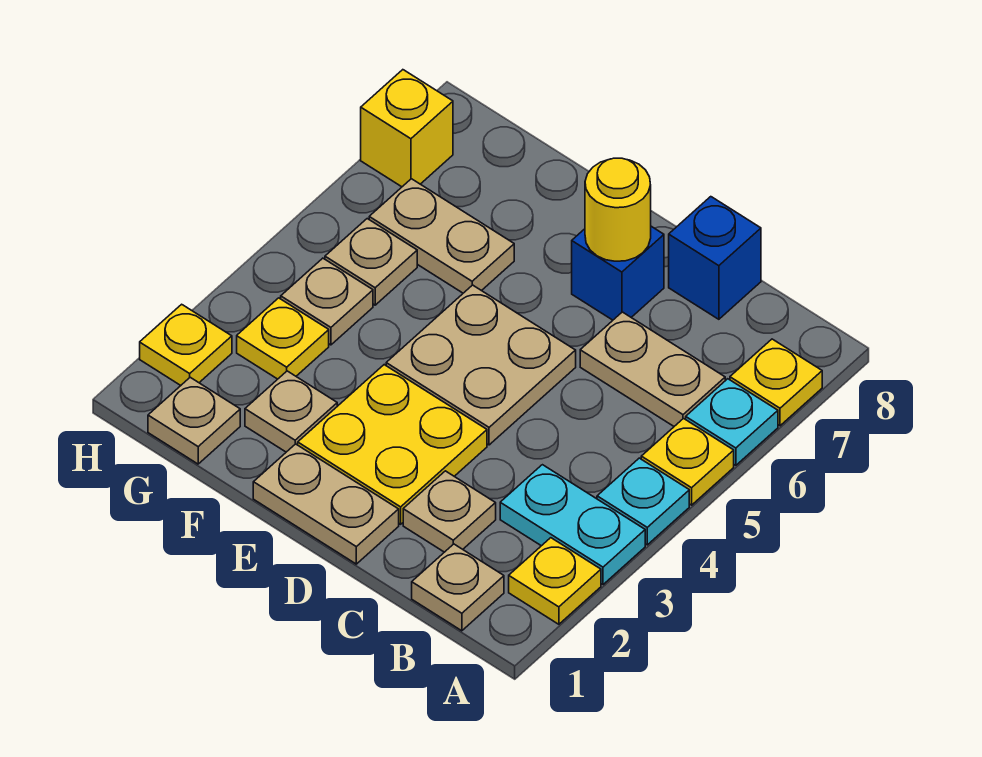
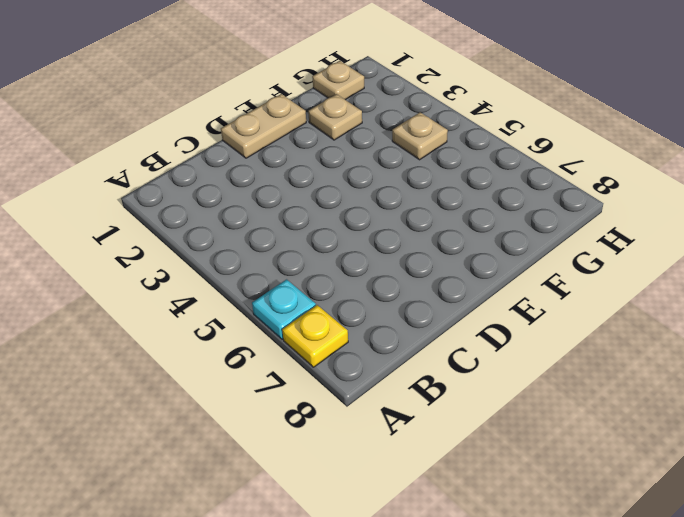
none -> yellow 1x1 plate [509,538,601,624]
none -> cyan 1x2 plate [500,465,645,585]
none -> cyan 1x1 plate [597,458,689,545]

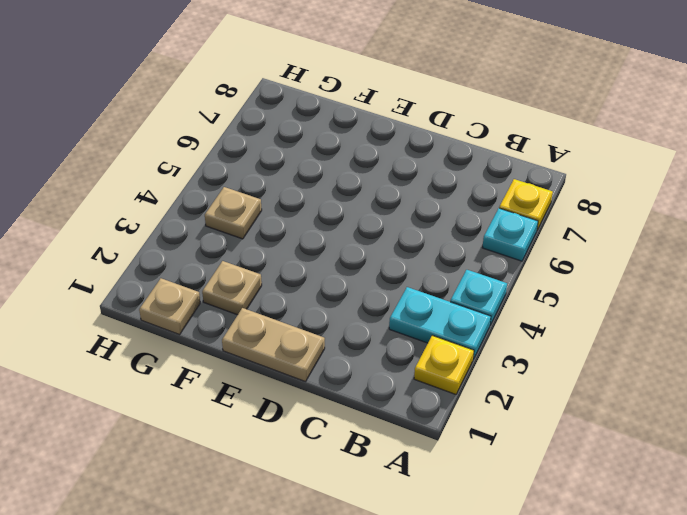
none -> yellow 1x1 plate [641,419,734,505]
none -> tan 1x1 plate [412,544,504,631]
none -> tan 1x2 plate [580,312,725,426]

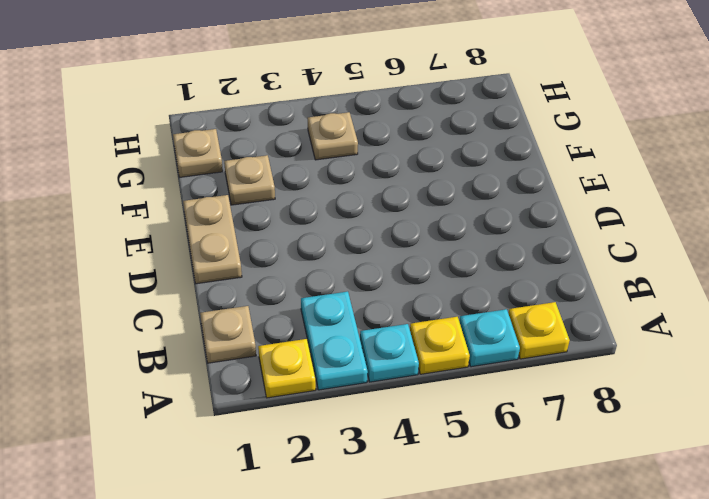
none -> tan 1x2 plate [580,312,725,426]
none -> tan 1x1 plate [403,471,496,552]
none -> blue 1x1 brick [669,197,761,319]

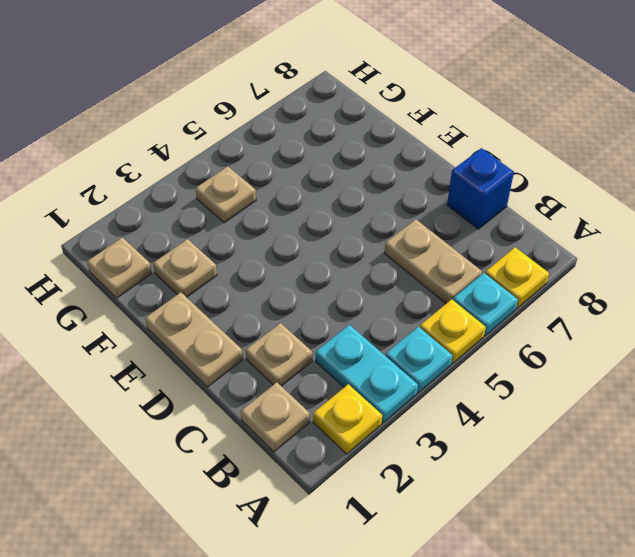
none -> yellow 2x2 plate [298,365,487,524]
none -> tan 2x2 plate [386,285,576,445]
none -> blue 1x1 brick [572,226,664,320]

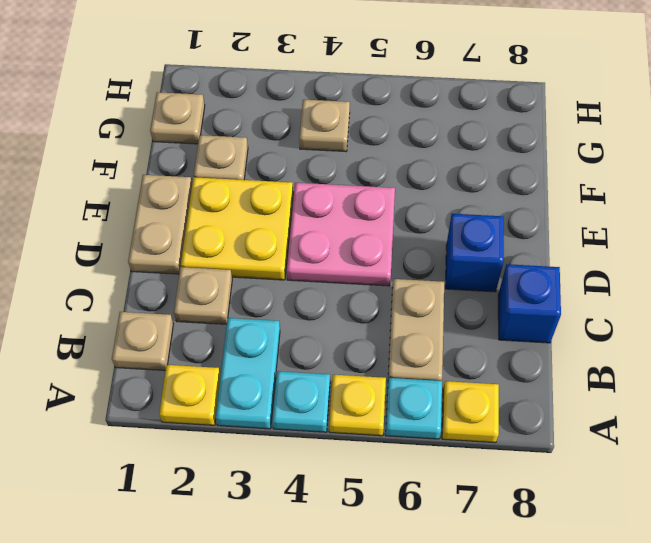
pink 2x2 plate [287,183,395,286] -> tan 2x2 plate [386,285,576,445]
none -> tan 1x2 plate [369,179,514,293]
none -> yellow 1x1 plate [237,298,329,379]
none -> tan 1x1 plate [325,219,417,305]

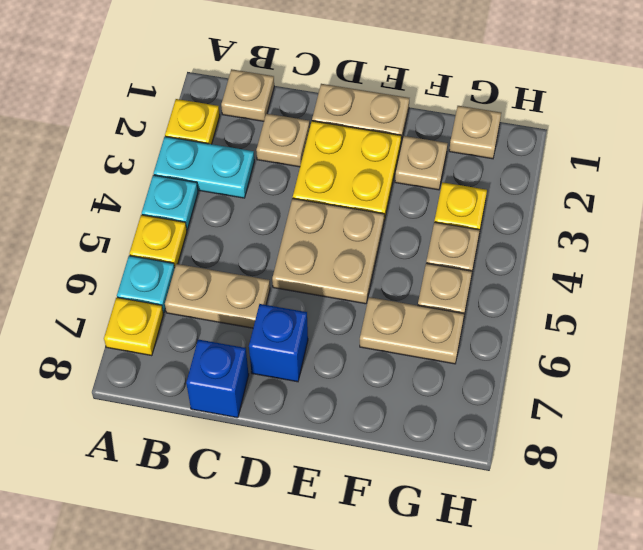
none -> yellow 1x1 plate [140,304,232,385]
none -> yellow 1x1 brick [361,70,453,187]
none -> yellow 1x1 round brick [585,158,651,261]

